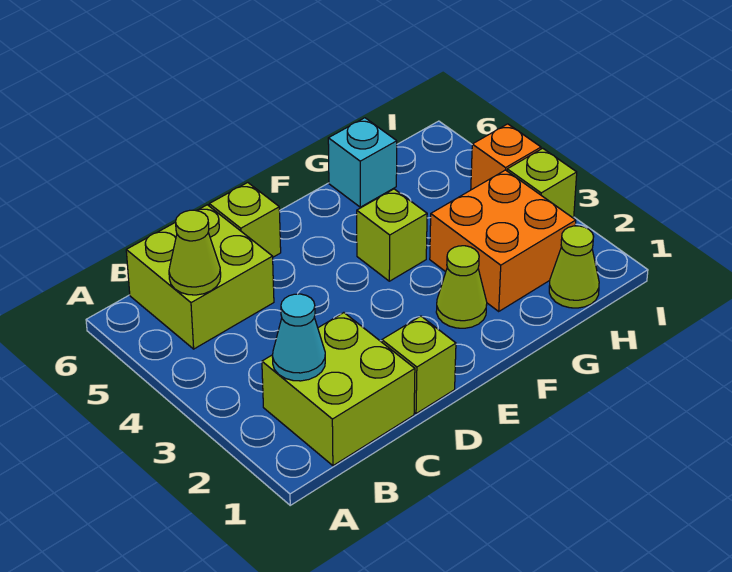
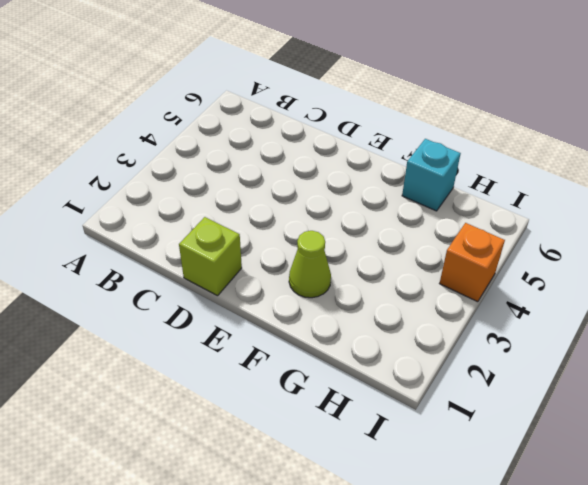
none -> lime 2x2 brick [262,313,415,466]
none -> lime 2x2 brick [126,205,274,349]
none -> lime 1x1 brick [209,183,281,257]

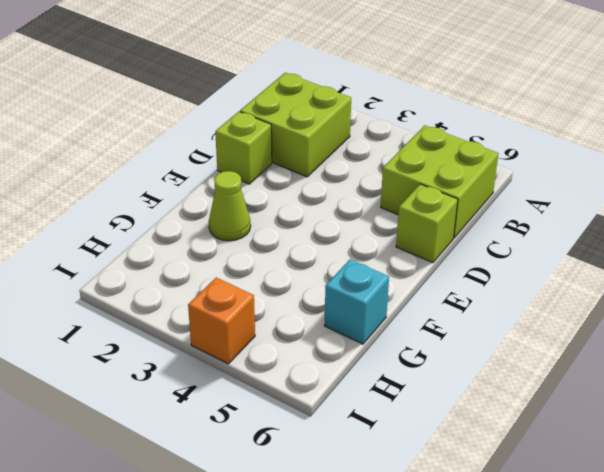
none -> lime 1x1 brick [357,189,427,281]
none -> orange 2x2 brick [430,170,576,311]
none -> lime 1x1 cone [549,226,599,308]

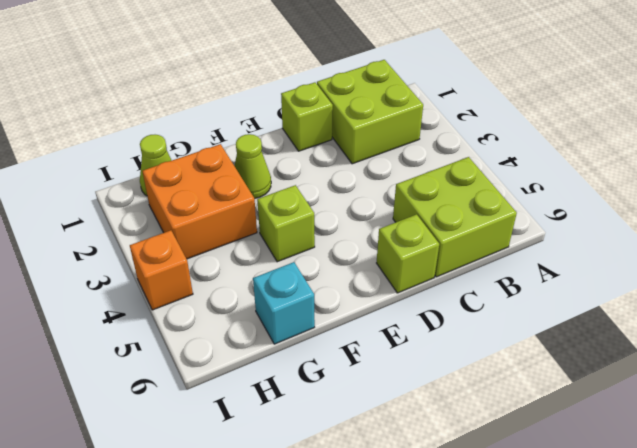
none -> lime 1x1 brick [507,148,577,218]
none -> cyan 1x1 cone [272,294,325,381]
none -> lime 1x1 cone [169,210,221,295]

